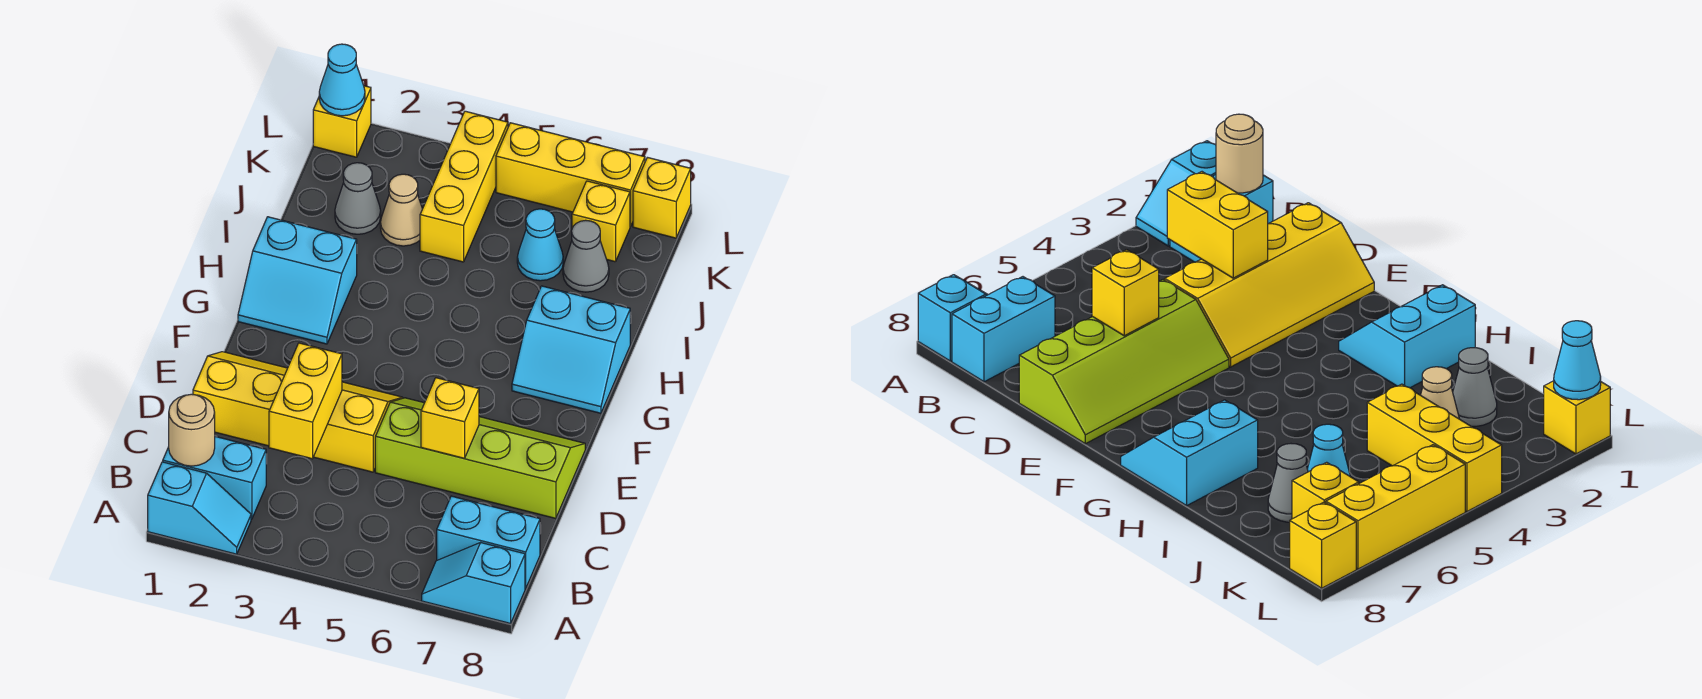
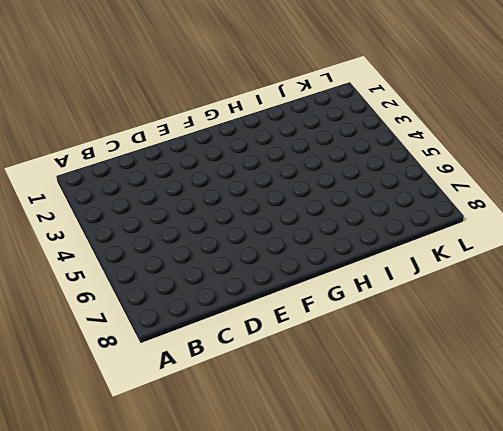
none -> cyan 1x2 slope [148,462,251,554]
none -> cyan 1x2 slope [422,543,525,624]
none -> cyan 1x2 brick [163,437,266,519]

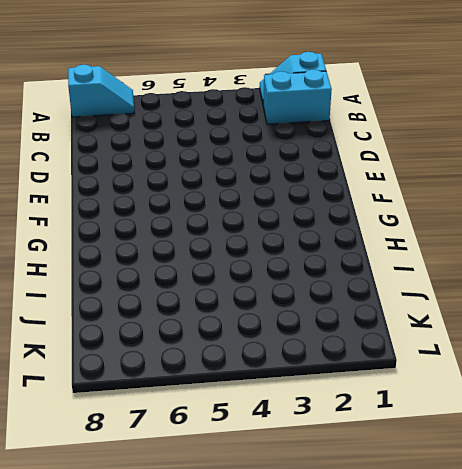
none -> cyan 1x2 brick [437,496,540,588]
none -> yellow 2x4 slope [193,352,403,472]
none -> lime 2x4 slope [375,398,585,518]

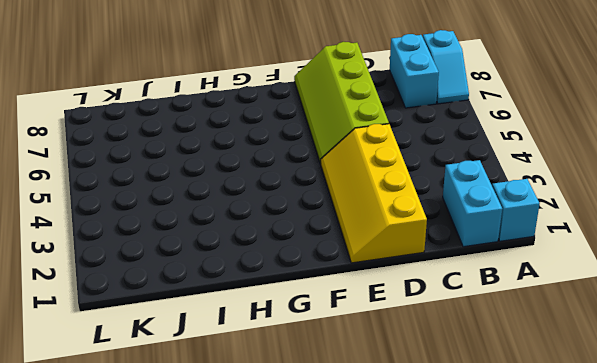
none -> cyan 2x2 slope [238,217,357,344]
none -> cyan 2x2 slope [512,286,630,413]
none -> grey 1x1 cone [335,163,381,234]

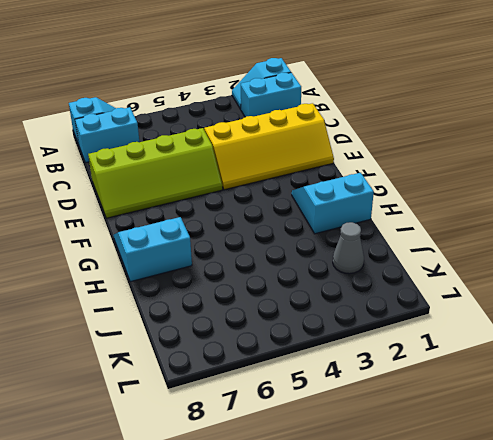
none -> tan 1x1 cone [380,174,422,246]
none -> yellow 1x3 brick [420,111,508,262]
none -> cyan 1x1 cone [517,209,563,281]

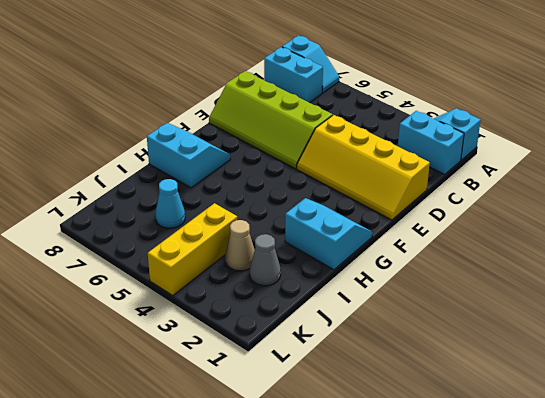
none -> grey 1x1 cone [563,220,609,292]
none -> yellow 1x1 brick [572,181,630,262]
none -> yellow 1x1 brick [313,86,371,157]

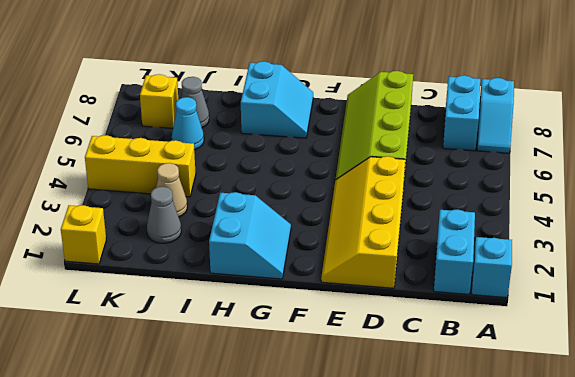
none -> yellow 1x3 brick [496,123,645,227]
none -> yellow 1x1 brick [633,157,691,238]
none -> tan 1x1 round brick [169,394,215,466]

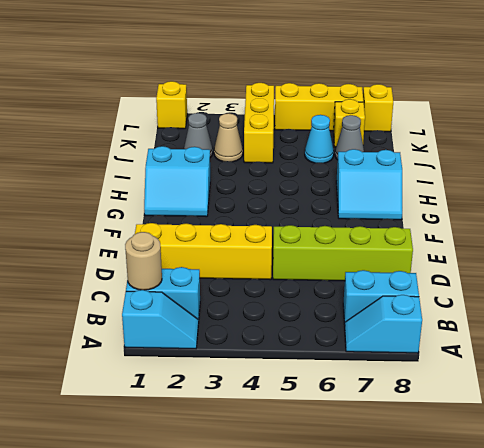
none -> yellow 1x2 brick [269,343,342,459]
none -> yellow 1x1 brick [421,378,479,458]
none -> cyan 1x1 cone [319,44,365,116]

